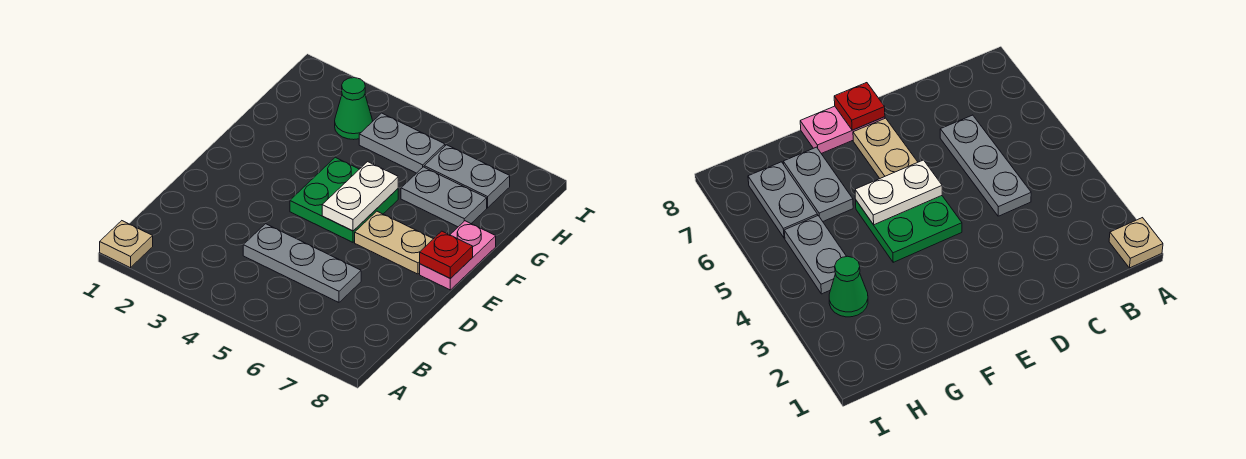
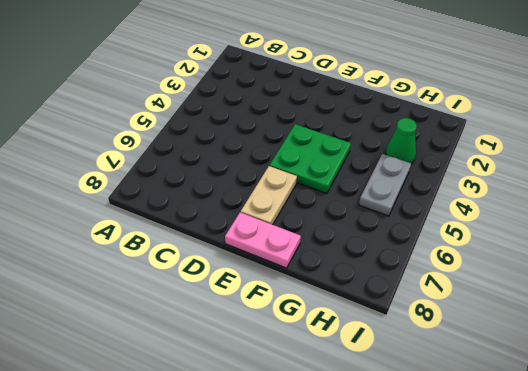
none -> tan 1x1 plate [100,221,153,268]
none -> grey 1x3 plate [243,224,361,302]

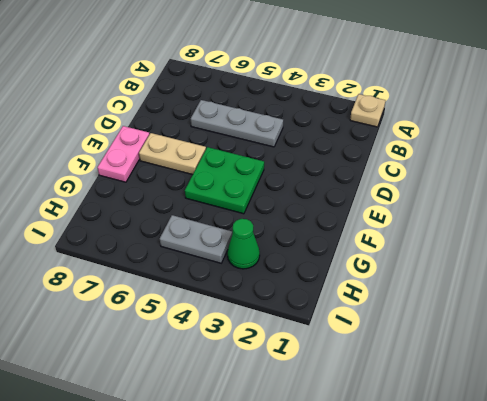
none -> grey 1x2 plate [401,167,487,227]
none -> grey 1x2 plate [424,145,510,208]

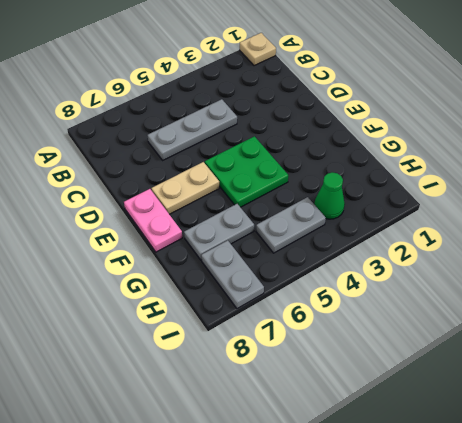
grey 1x2 plate [201,240,264,309] -> grey 1x2 plate turned to [424,145,510,208]
none -> white 1x2 plate [322,162,398,231]
none -> red 1x1 plate [420,231,473,279]

